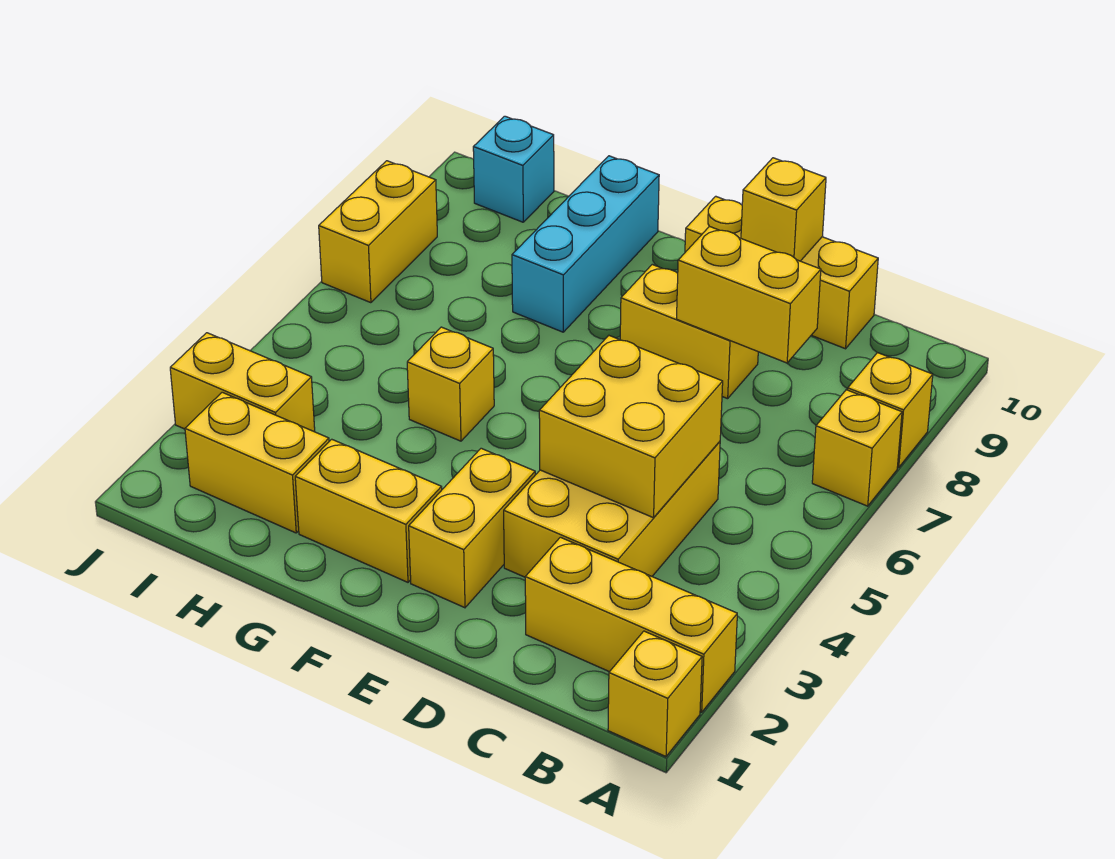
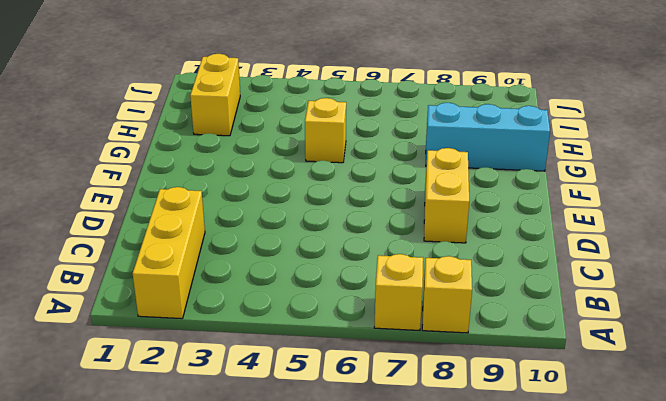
none -> yellow 1x1 brick [608,631,702,757]
none -> yellow 2x3 brick [504,442,720,577]
none -> yellow 1x3 brick [685,196,878,349]

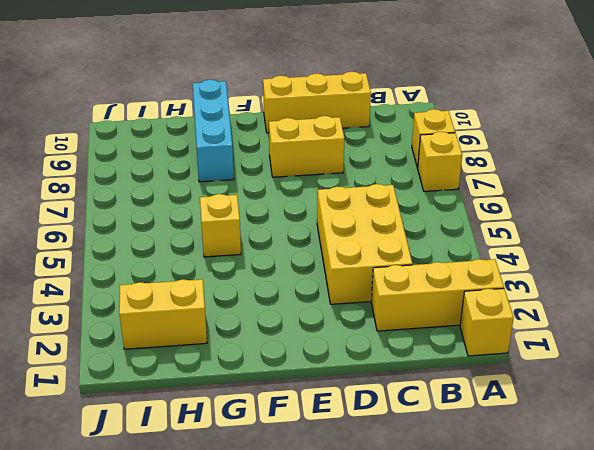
none -> yellow 1x2 brick [409,448,535,608]
none -> yellow 1x2 brick [295,439,442,582]
none -> yellow 1x2 brick [170,333,315,432]

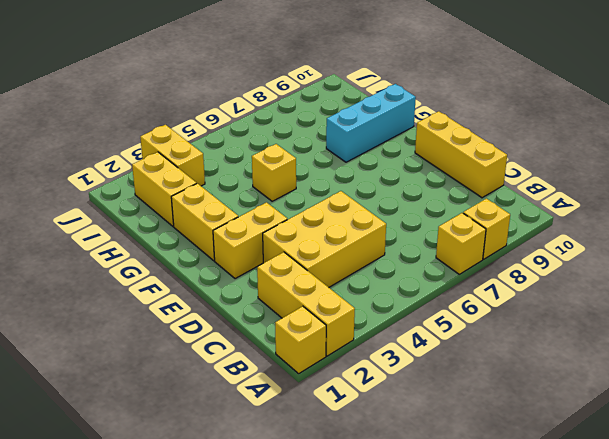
none -> yellow 1x2 brick [620,265,758,399]
none -> cyan 1x1 brick [473,116,554,222]
none -> yellow 1x2 brick [319,161,437,303]

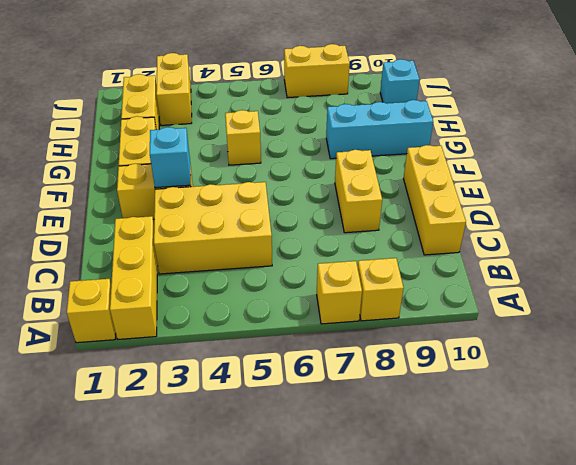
cyan 1x1 brick [150,127,191,188] -> none
none -> yellow 2x2 brick [539,336,723,518]
none -> yellow 1x2 brick [677,226,821,363]
none -> yellow 1x1 brick [741,158,826,261]

